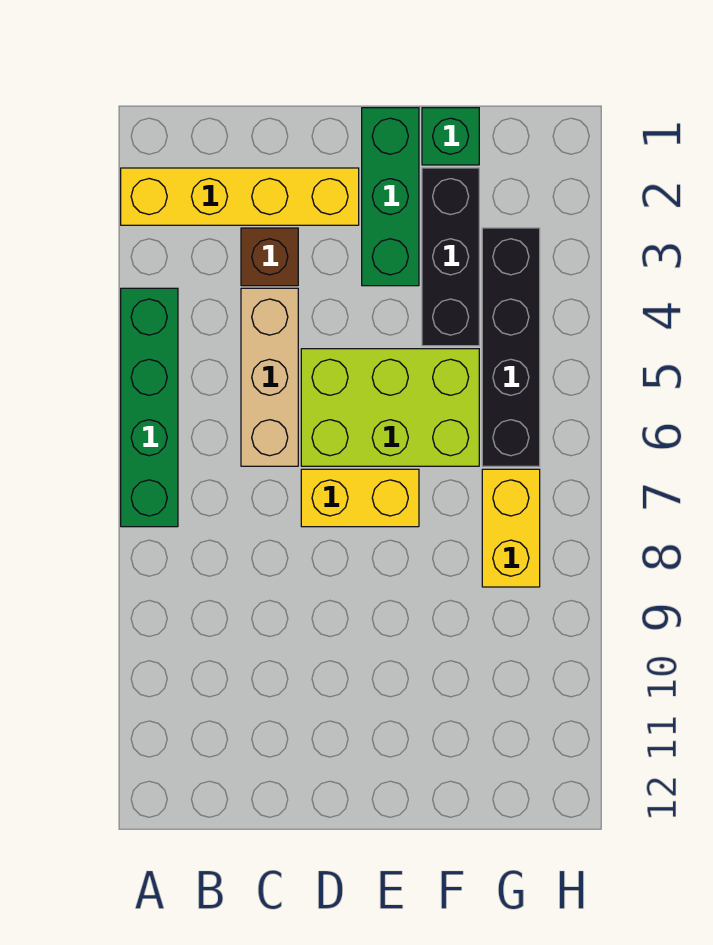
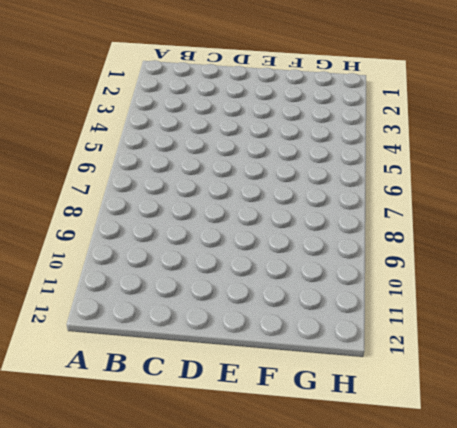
none -> yellow 1x4 brick [121,168,359,225]
none -> green 1x4 brick [121,288,178,527]

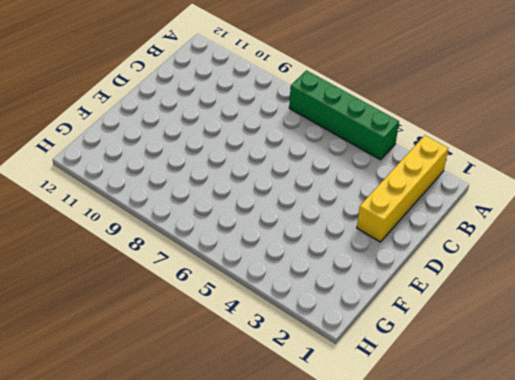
none -> brown 1x1 brick [241,228,298,286]
none -> tan 1x3 brick [241,288,298,466]

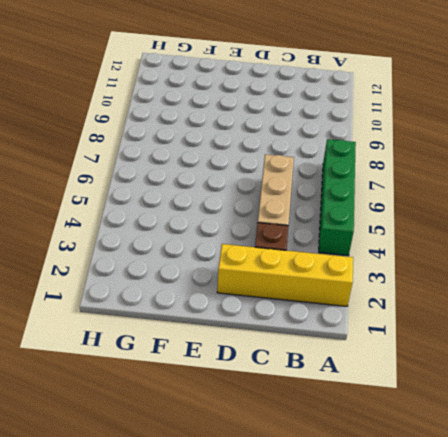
none -> lime 2x3 brick [301,349,479,466]
none -> yellow 1x2 brick [301,469,419,527]

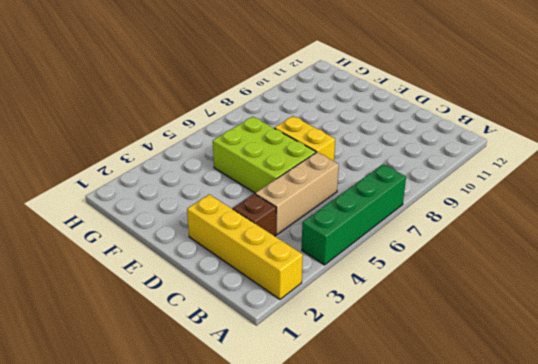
none -> green 1x3 brick [362,108,419,286]
none -> green 1x1 brick [422,108,479,165]

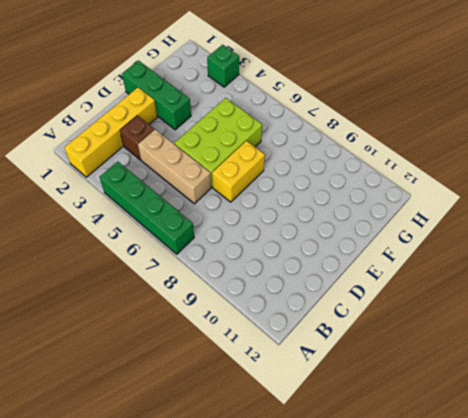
green 1x1 brick [207,45,239,87] -> green 1x1 brick moved to [422,108,479,165]
none -> black 1x3 brick [422,168,479,346]
none -> black 1x4 brick [482,228,540,466]

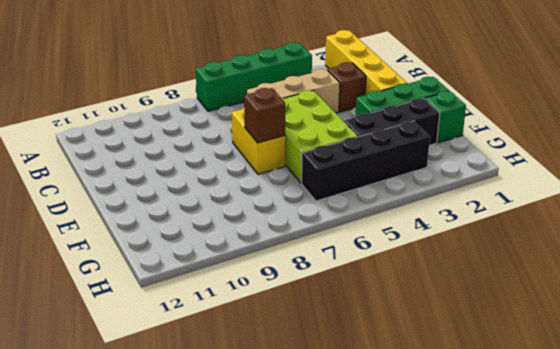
brown 1x1 brick [244,88,286,143] -> none
none -> yellow 1x2 brick [482,469,540,587]

